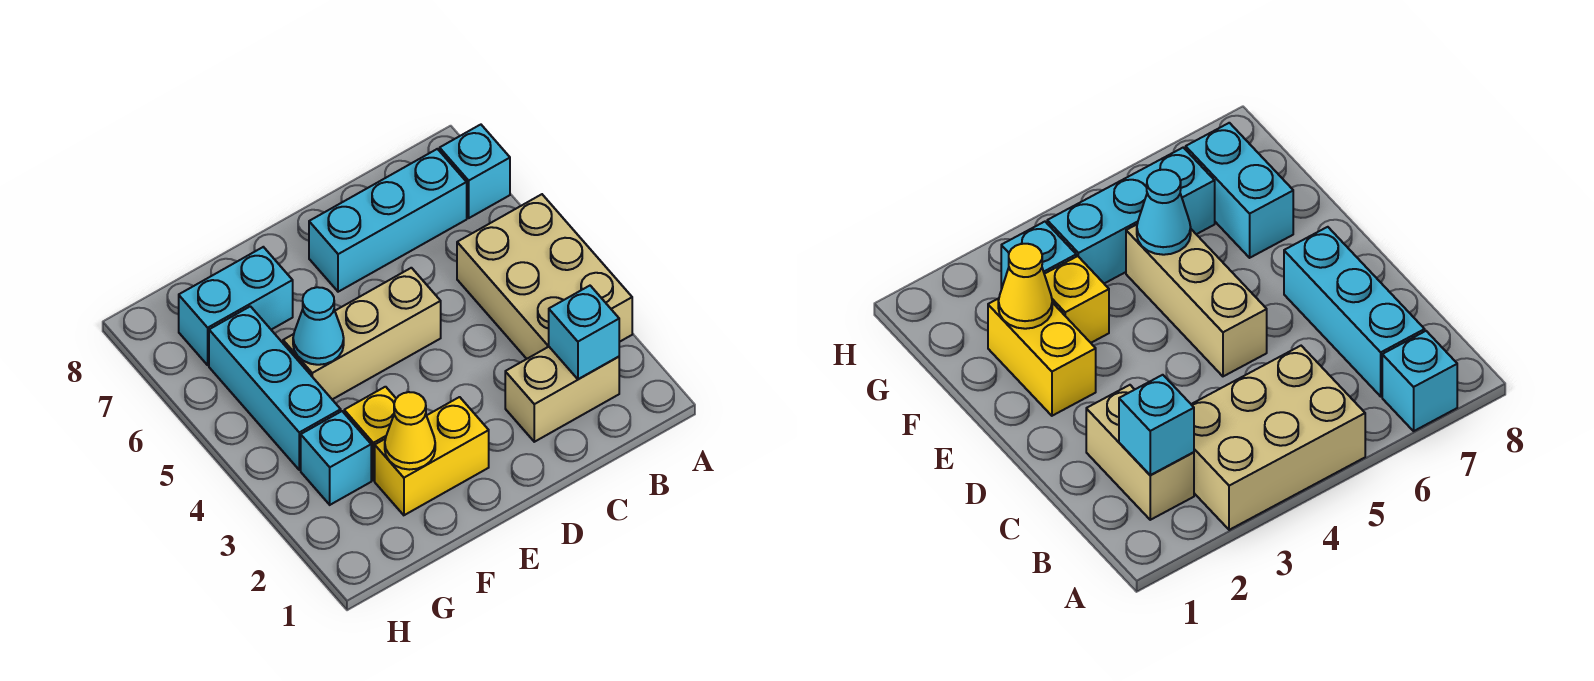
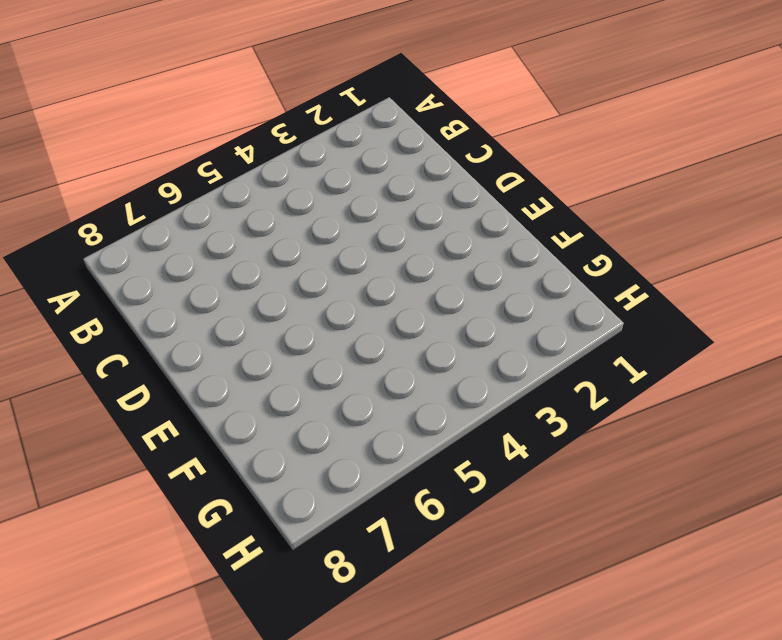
none -> tan 2x3 brick [457,194,632,359]
none -> cyan 1x1 brick [440,125,510,218]
none -> tan 1x2 brick [505,347,619,442]

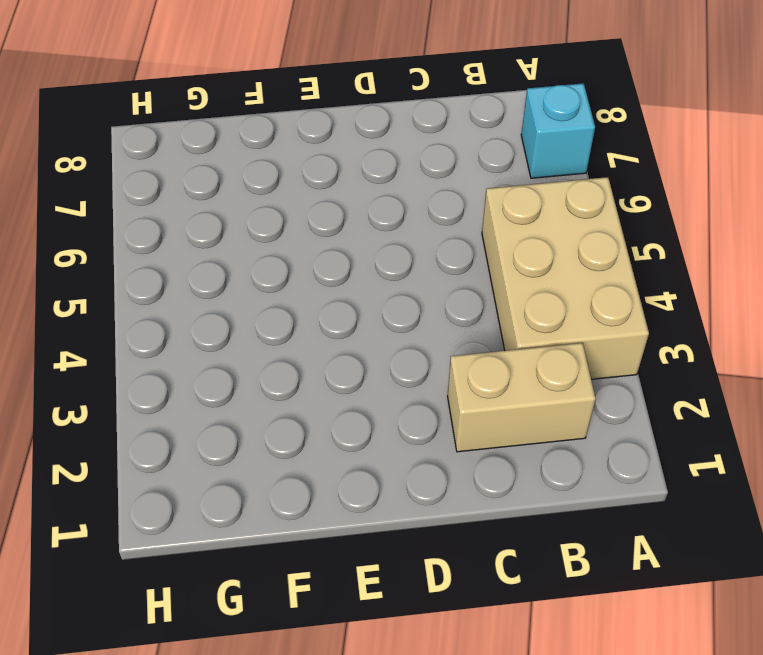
none -> cyan 1x3 brick [309,149,467,292]
none -> tan 1x3 brick [283,268,441,399]
none -> yellow 1x2 brick [375,397,489,515]

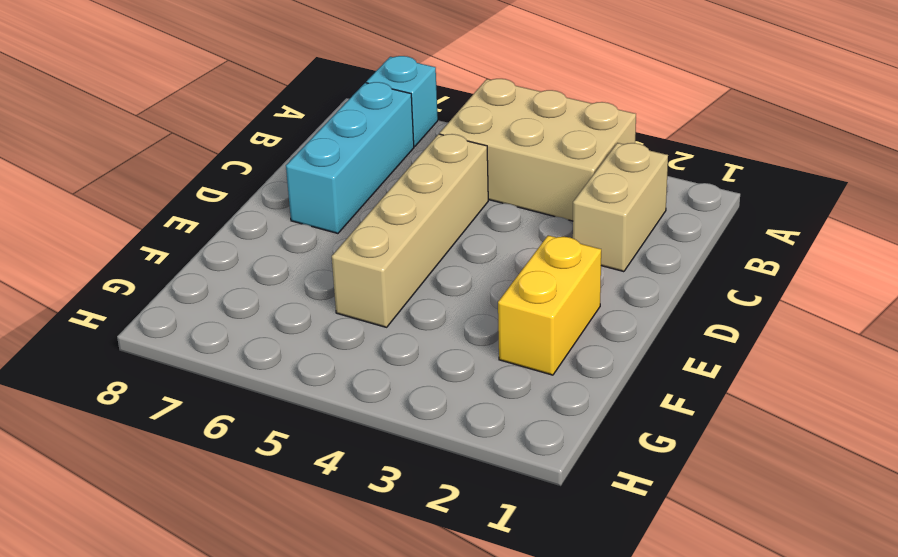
tan 1x4 brick [332,134,488,327] -> tan 1x3 brick [283,268,441,399]
none -> yellow 1x1 brick [344,387,396,480]
none -> cyan 1x2 brick [179,247,293,365]
none -> cyan 1x1 brick [301,411,371,505]

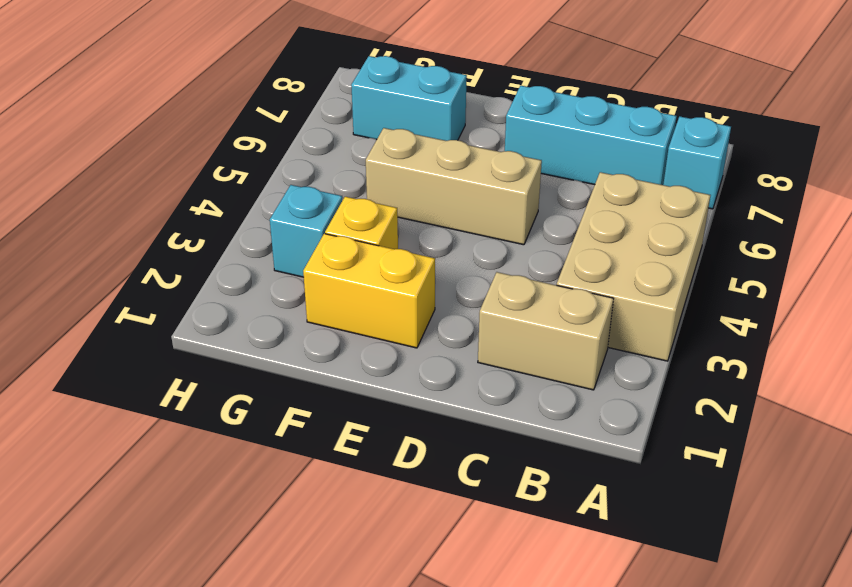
none -> cyan 1x3 brick [209,306,341,470]
none -> cyan 1x1 brick [549,286,619,379]
none -> yellow 1x1 cone [385,392,435,470]

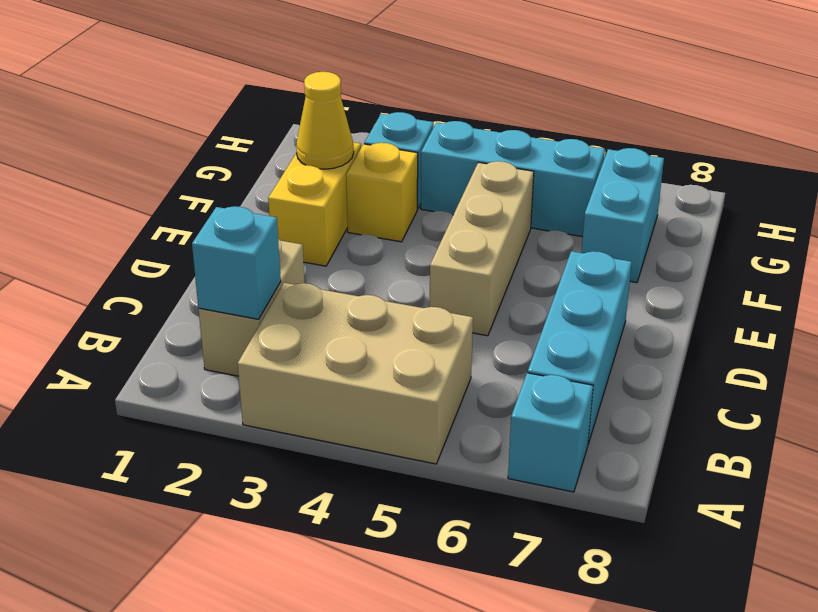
none -> cyan 1x1 cone [293,287,344,365]

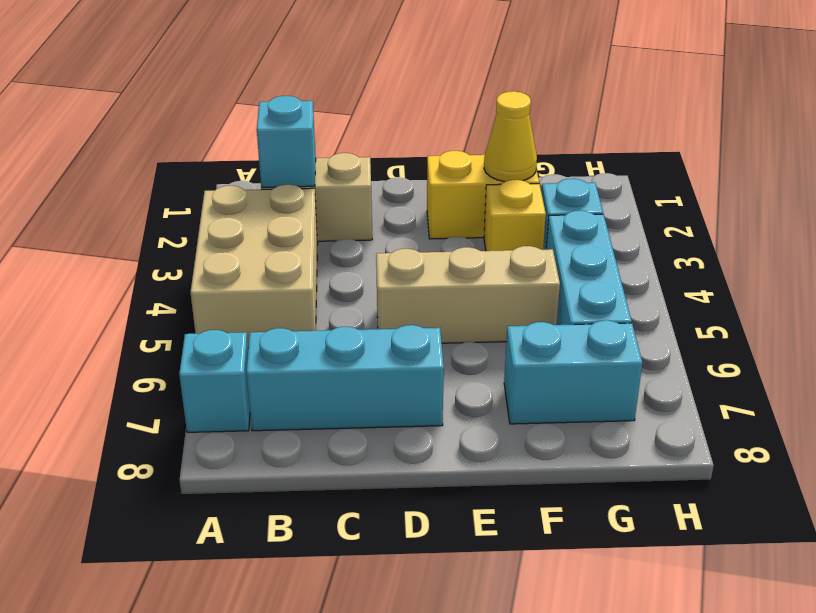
none -> cyan 1x1 cone [293,287,344,365]

